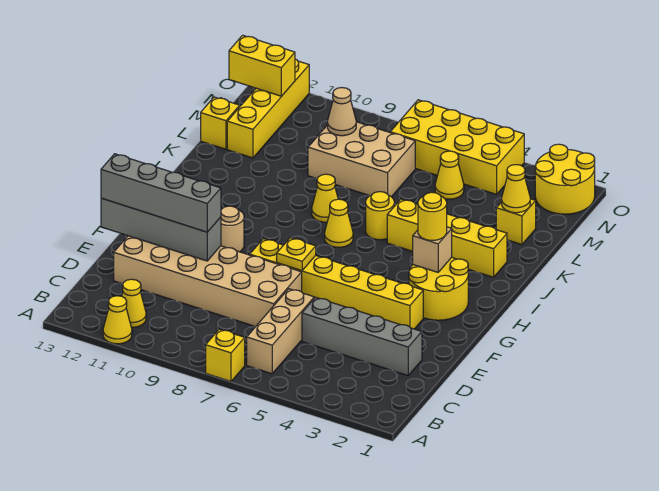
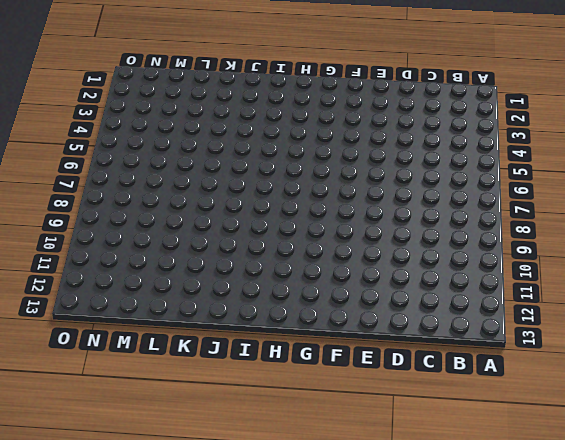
none -> yellow 1x1 brick [206,329,245,381]
none -> yellow 1x1 cone [103,296,132,344]
none -> tan 1x3 brick [247,289,314,374]

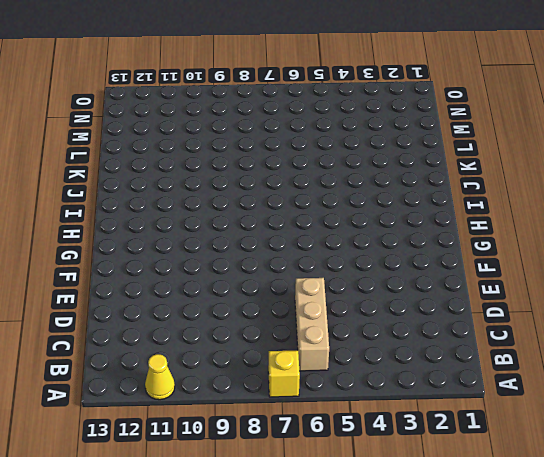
none -> yellow 1x1 cone [122,279,146,327]
none -> grey 1x4 brick [302,297,422,376]
none -> tan 2x6 brick [114,236,302,327]

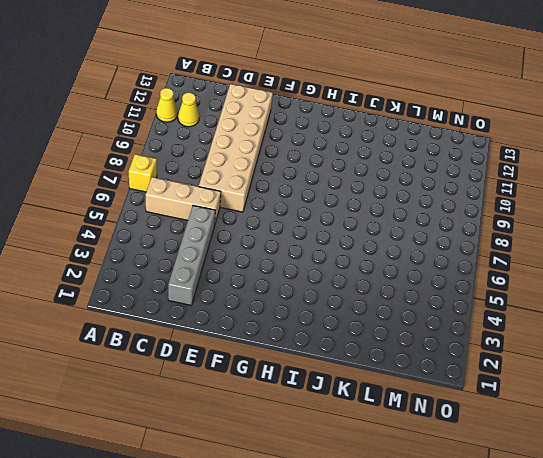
none -> yellow 1x6 brick [250,239,423,329]
none -> yellow 2x2 round brick [409,257,468,320]
none -> tan 1x1 round brick [221,206,244,252]

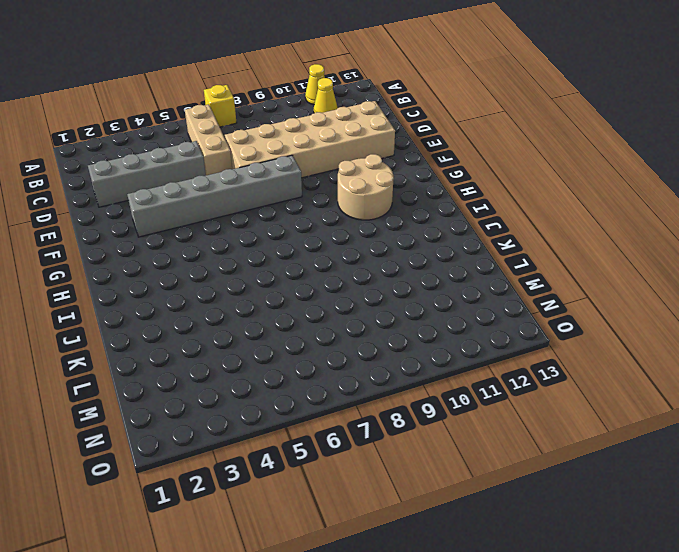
grey 1x6 brick [127,155,302,237] -> yellow 1x6 brick [250,239,423,329]
tan 2x2 round brick [338,154,394,220] -> tan 1x1 round brick [221,206,244,252]
none -> yellow 2x2 round brick [409,257,468,320]
none -> yellow 1x1 cone [325,199,353,247]
none -> yellow 1x4 brick [387,199,507,277]

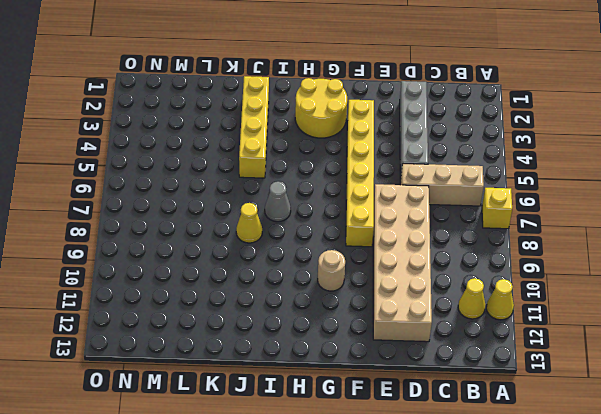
grey 1x1 cone [265,182,291,222] -> yellow 1x1 cone [325,199,353,247]
none -> yellow 1x1 round brick [366,192,394,240]
none -> yellow 1x1 brick [496,199,536,245]
none -> tan 2x3 brick [308,122,415,197]

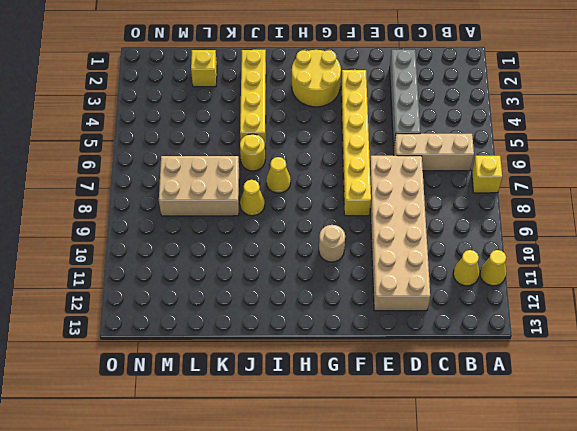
tan 2x3 brick [159,156,239,216] -> tan 2x3 brick turned to [308,122,415,197]
none -> yellow 1x4 brick [227,59,309,158]
none -> yellow 1x1 brick [201,97,240,149]
none -> yellow 1x1 cone [435,151,464,199]

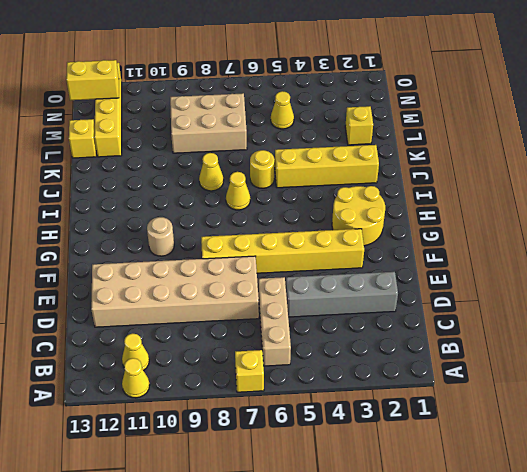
none -> yellow 2x2 round brick [535,144,595,214]
none -> yellow 2x4 brick [390,100,524,194]
none -> grey 1x4 brick [101,198,221,261]

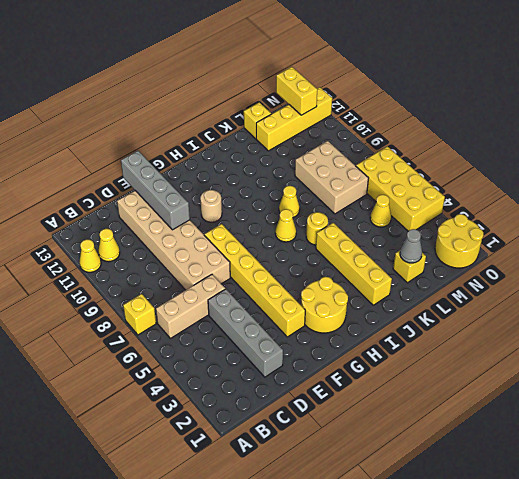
grey 1x1 cone [400,229,422,263] -> yellow 1x1 cone [502,165,530,213]
none -> yellow 1x1 plate [277,238,316,271]
none -> tan 1x1 brick [413,227,452,272]
none -> tan 1x1 cone [328,88,356,136]

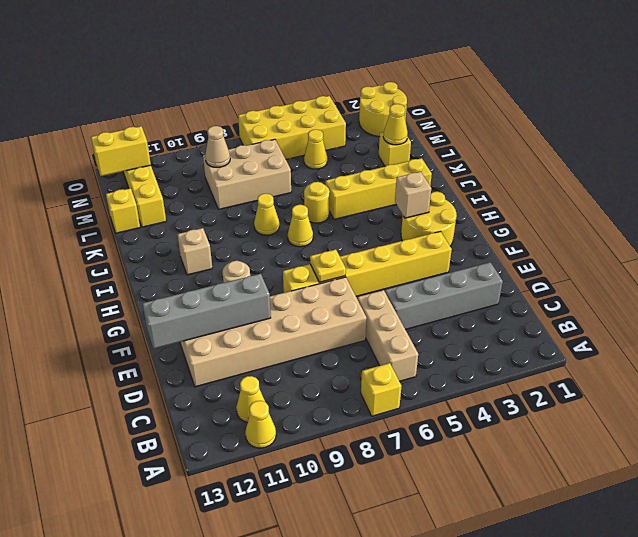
tan 1x1 brick [177,228,212,275] -> none
none -> grey 1x4 brick [101,154,221,232]
none -> yellow 1x1 round brick [418,192,447,240]

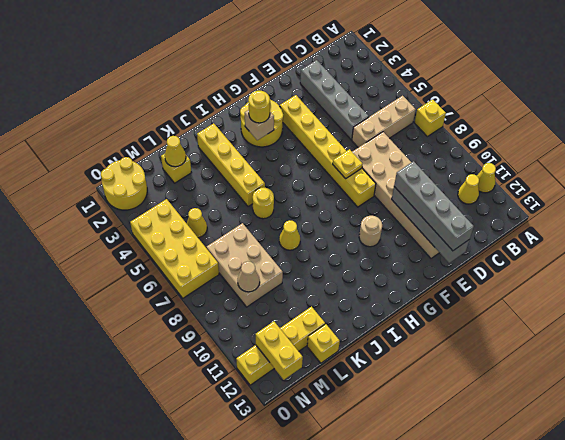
none -> yellow 1x1 cone [325,199,353,247]

